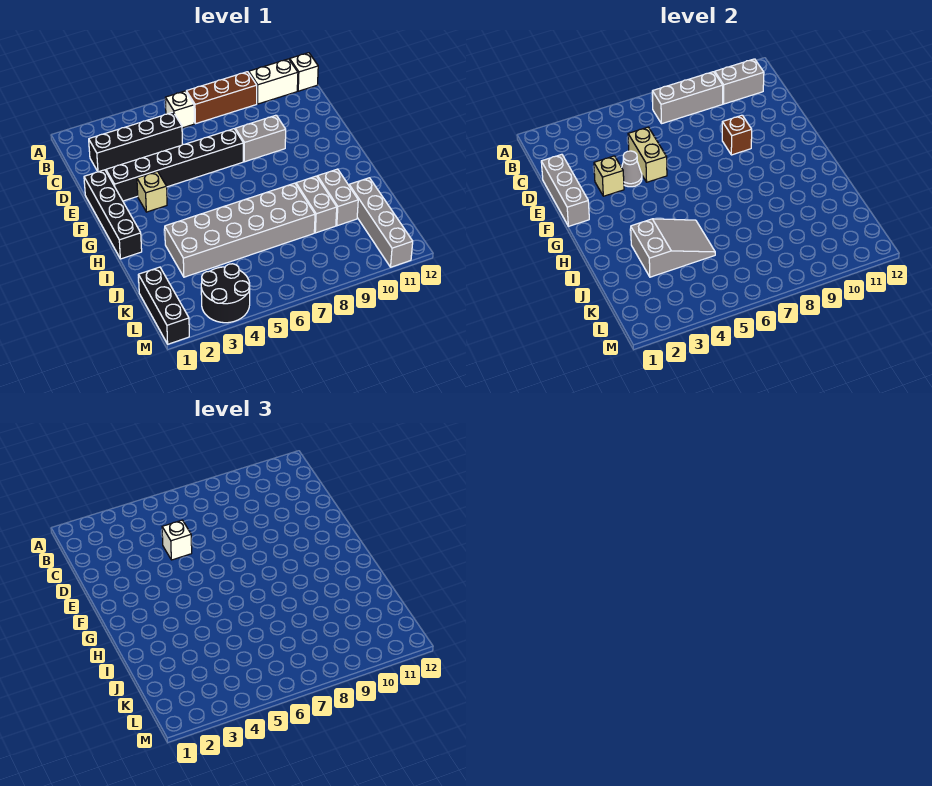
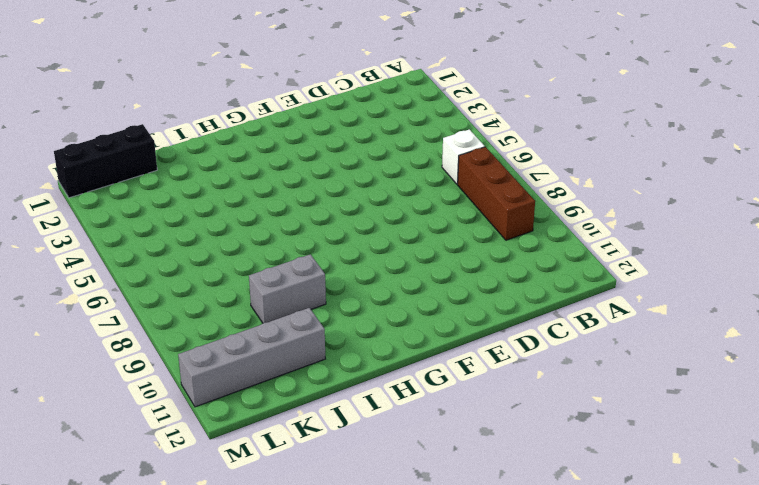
none -> white 1x2 brick [249,59,298,104]
none -> white 1x1 brick [290,53,318,91]
none -> black 1x4 brick [89,112,182,172]

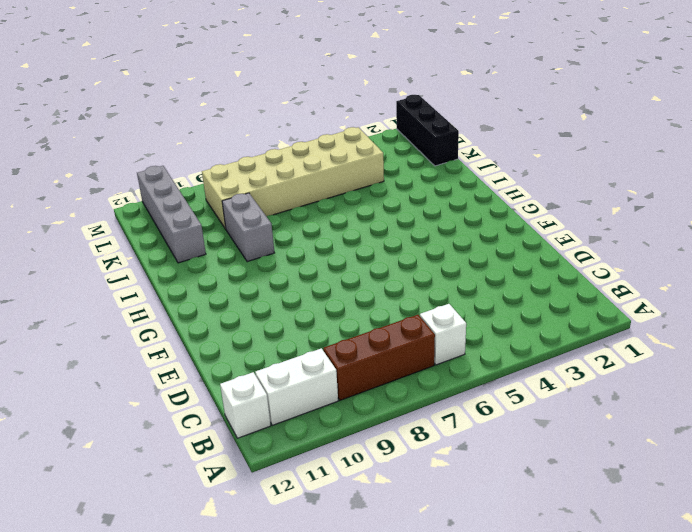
tan 2x6 brick [202,127,384,229] -> black 2x2 round brick [201,264,250,323]
none -> black 1x4 brick [89,112,182,172]
none -> black 1x4 brick [84,170,142,259]
none -> black 1x6 brick [106,129,243,201]

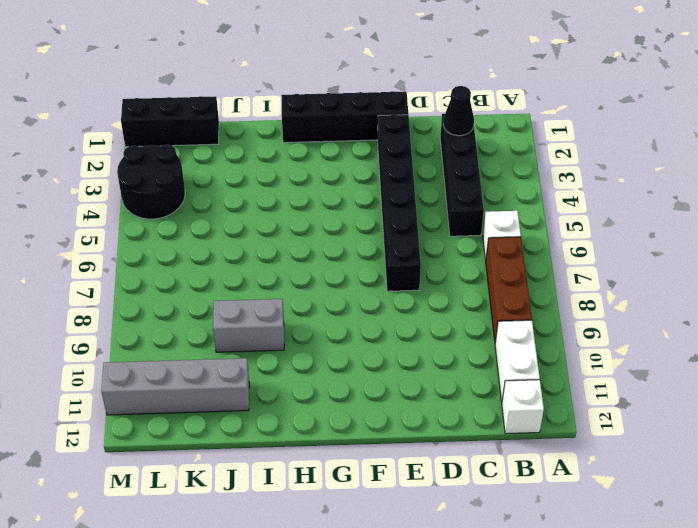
black 1x1 cone [443,86,474,136] -> none
none -> grey 1x2 brick [235,115,286,162]
none -> tan 1x1 brick [137,171,167,212]
none -> grey 2x6 brick [165,183,315,277]

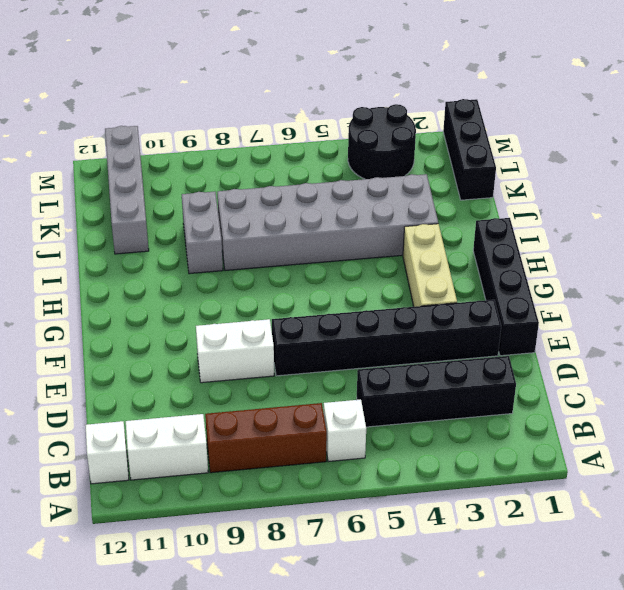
white 1x2 brick [196,319,274,383] -> grey 1x2 brick [235,115,286,162]
tan 1x3 brick [403,224,457,307] -> tan 1x1 brick [137,171,167,212]
none -> grey 1x2 brick [317,169,358,226]
none -> grey 1x3 brick [652,72,723,124]
none -> grey 1x2 brick [715,59,764,104]

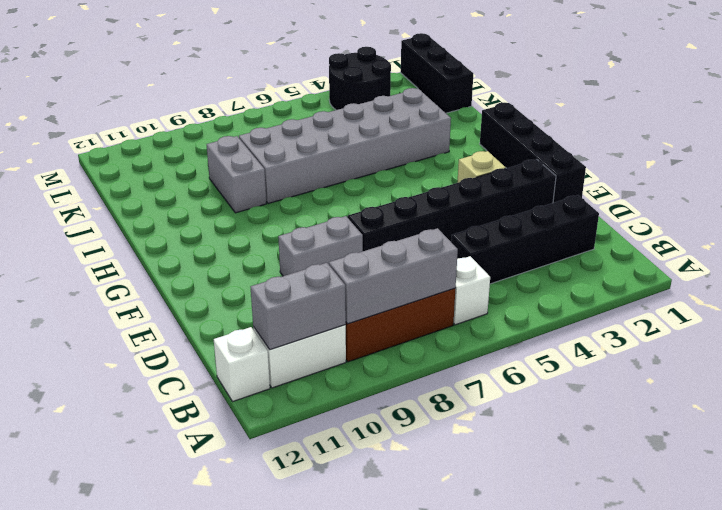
none -> grey 1x2 brick [317,169,358,226]
none -> grey 1x4 brick [349,178,413,267]
none -> grey 1x3 brick [541,154,589,226]

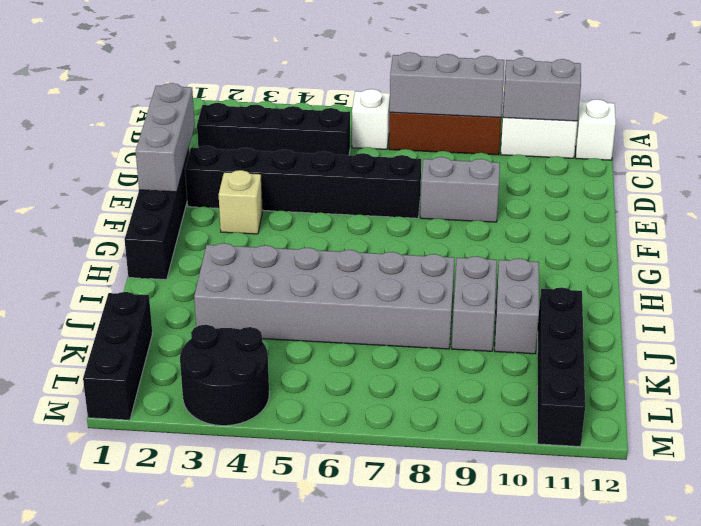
black 1x4 brick [537,287,585,447] -> grey 1x4 brick [349,178,413,267]
none -> tan 1x2 brick [628,127,667,182]
none -> tan 1x1 brick [594,156,624,196]
none -> grey 1x1 cone [622,151,642,187]

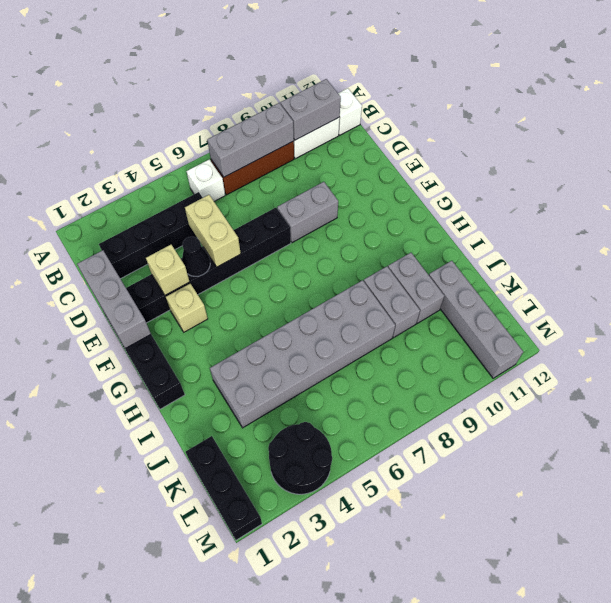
black 1x1 cone [182,236,210,276] -> grey 1x1 cone [622,151,642,187]
none -> brown 1x1 brick [722,115,752,155]
none -> grey 2x3 slope [631,219,715,277]
none -> white 1x1 brick [162,520,192,560]

